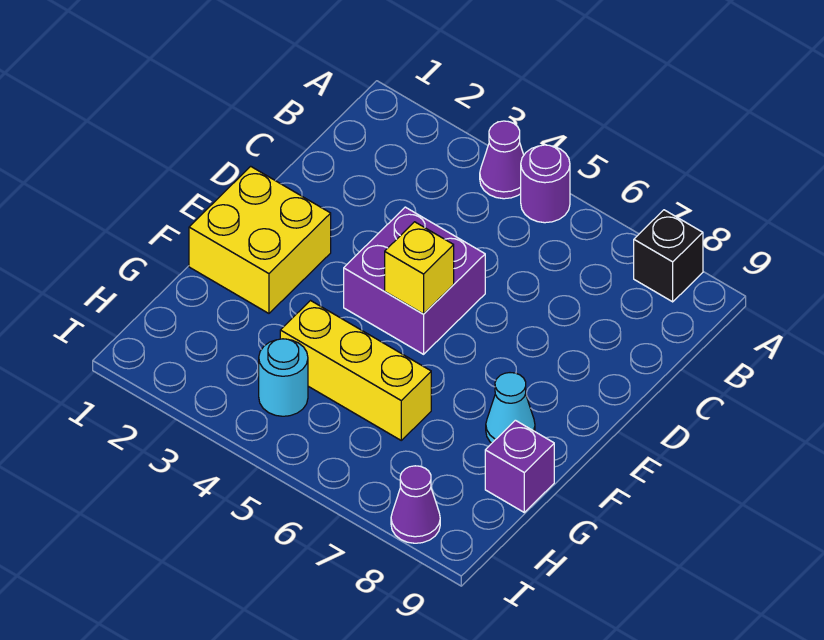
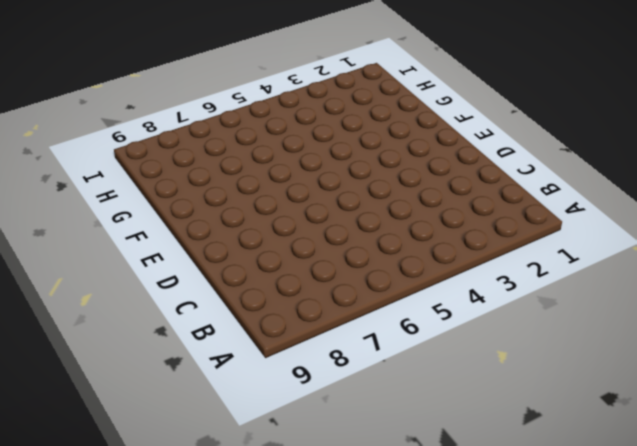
none -> purple 1x1 cone [480,121,524,199]
none -> purple 1x1 round brick [521,145,570,223]

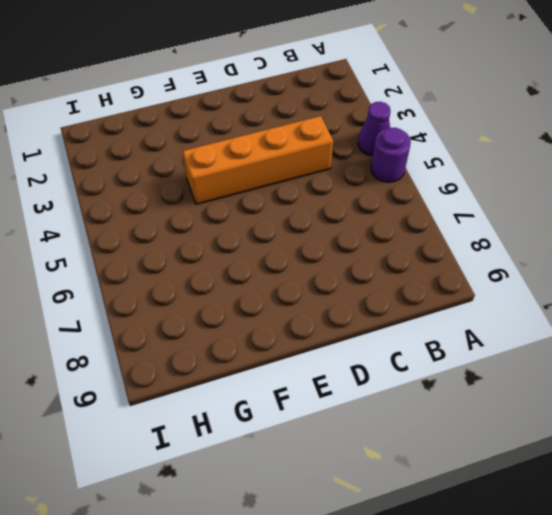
orange 1x4 brick [183,116,333,204] -> purple 2x2 brick [344,207,485,354]
none -> black 1x1 brick [634,210,703,302]
none -> yellow 2x2 brick [189,166,331,313]

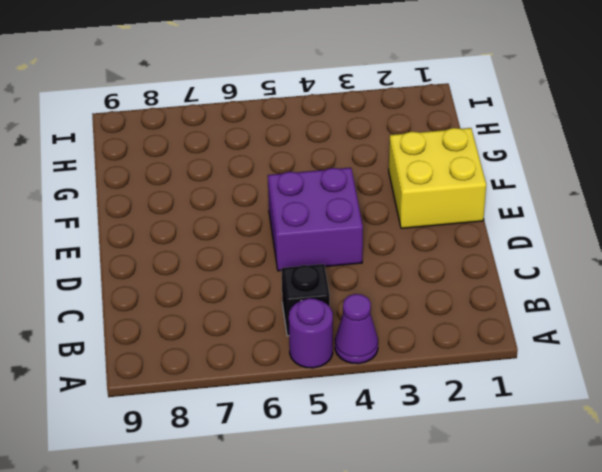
black 1x1 brick [281,264,330,336] -> black 1x1 brick moved to [634,210,703,302]
none -> cyan 1x1 cone [486,373,535,443]
none -> yellow 1x3 brick [280,301,431,440]

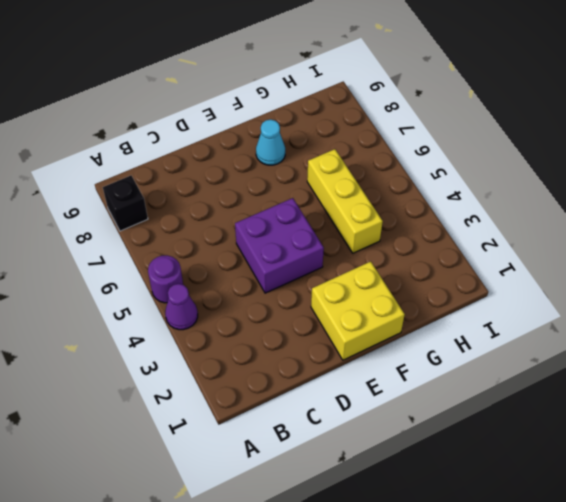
none -> purple 1x1 brick [485,420,554,512]
none -> cyan 1x1 round brick [259,339,308,416]

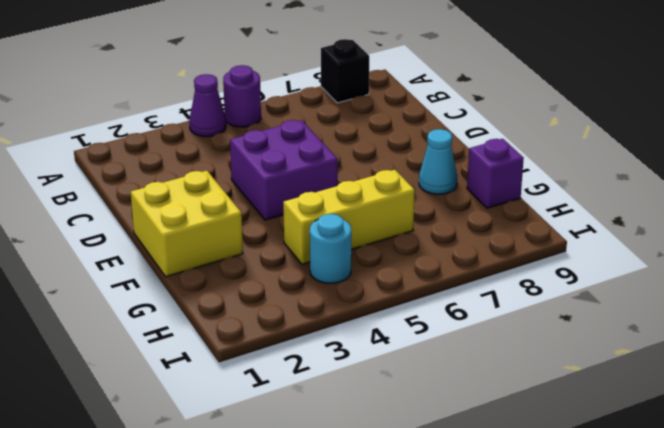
none -> purple 1x1 cone [391,466,440,543]
none -> yellow 1x1 brick [385,222,454,314]

